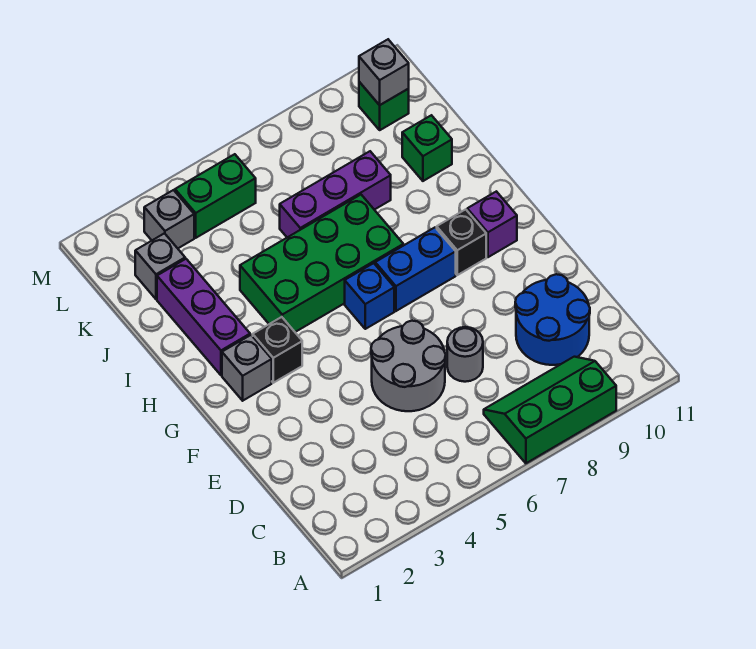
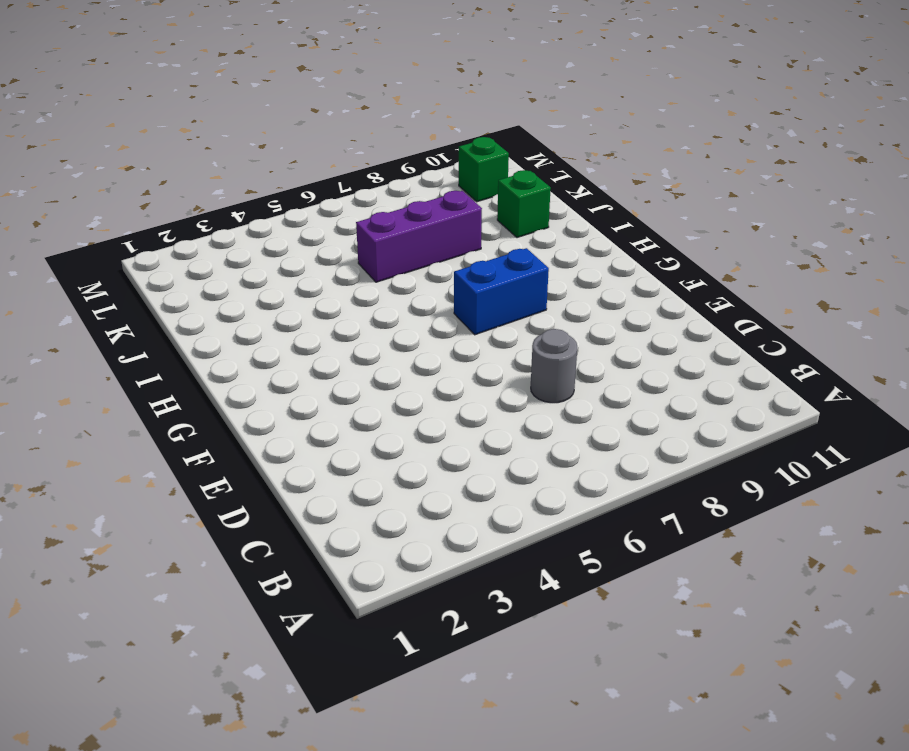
none -> green 2x3 slope [484,357,616,463]
none -> blue 2x2 round brick [515,274,590,365]
none -> grey 2x2 round brick [371,321,446,411]

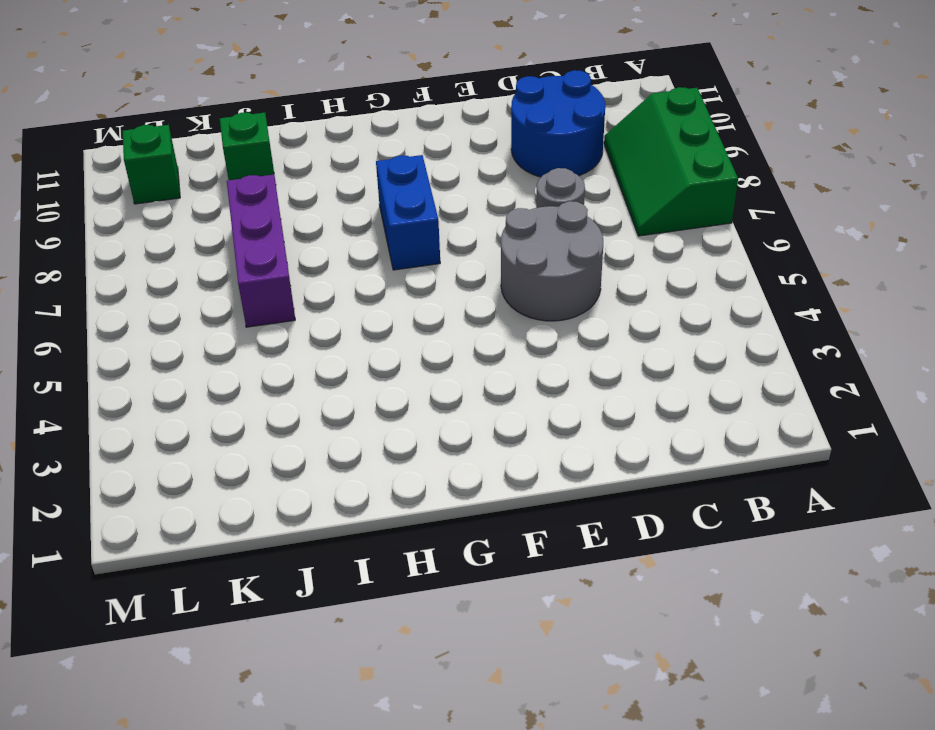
none -> grey 1x1 brick [222,335,272,401]
none -> black 1x1 brick [253,317,302,383]
none -> blue 1x1 brick [345,263,394,329]

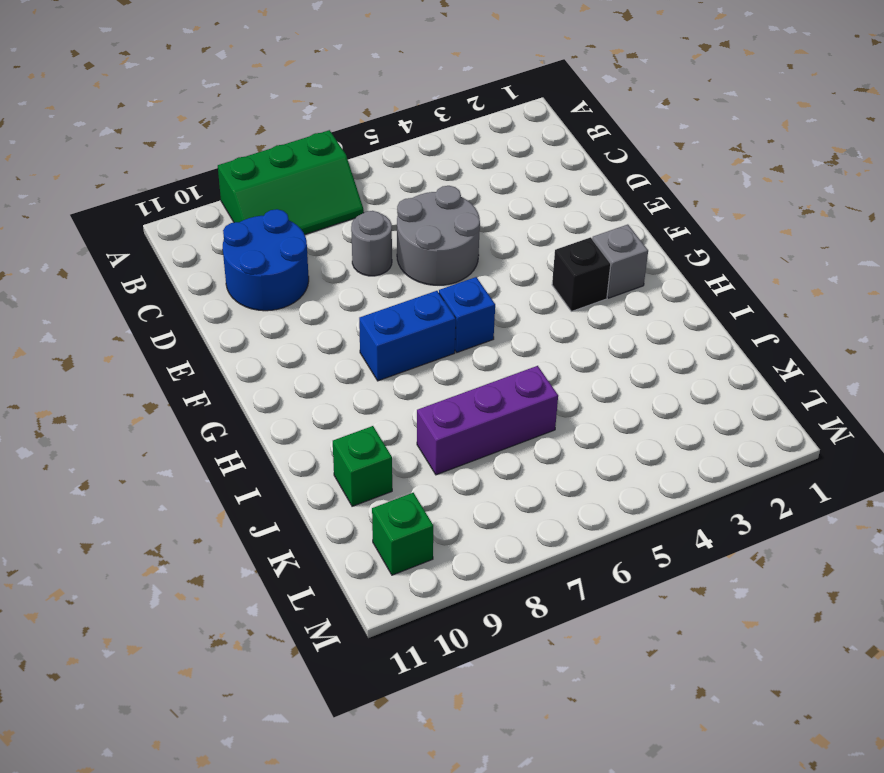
none -> black 1x1 brick [437,209,486,275]
none -> purple 1x1 brick [467,191,517,257]
none -> purple 1x3 brick [157,259,250,375]

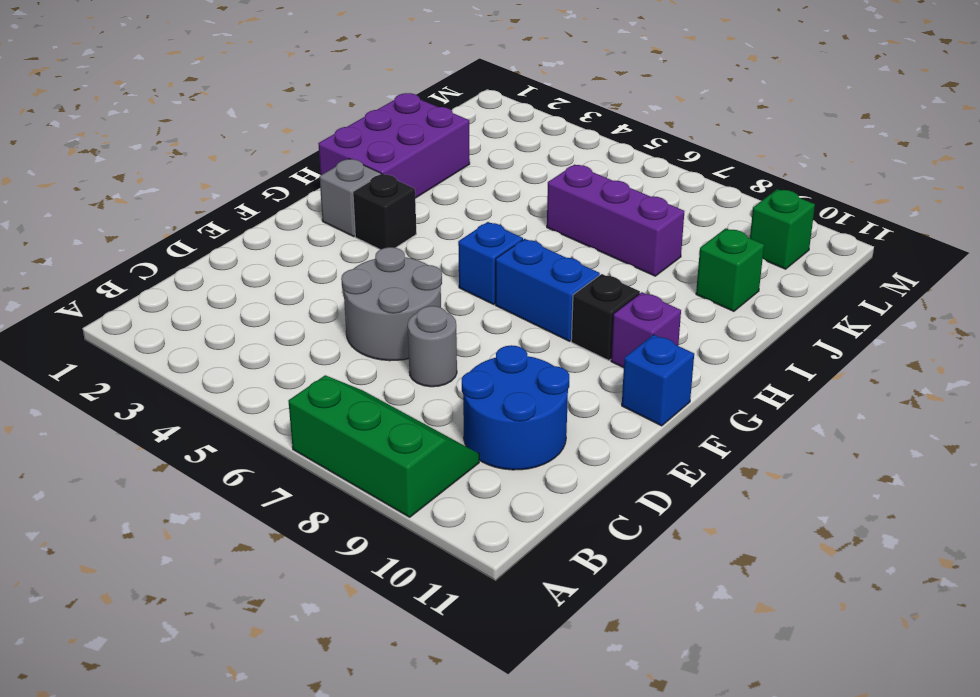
blue 1x1 brick [622,335,694,426] -> none
purple 2x3 brick [318,93,470,198] -> purple 1x3 brick [157,259,250,375]
none -> green 2x4 brick [240,195,403,332]
none -> grey 1x1 brick [135,233,185,299]
none -> grey 1x1 brick [144,190,194,248]

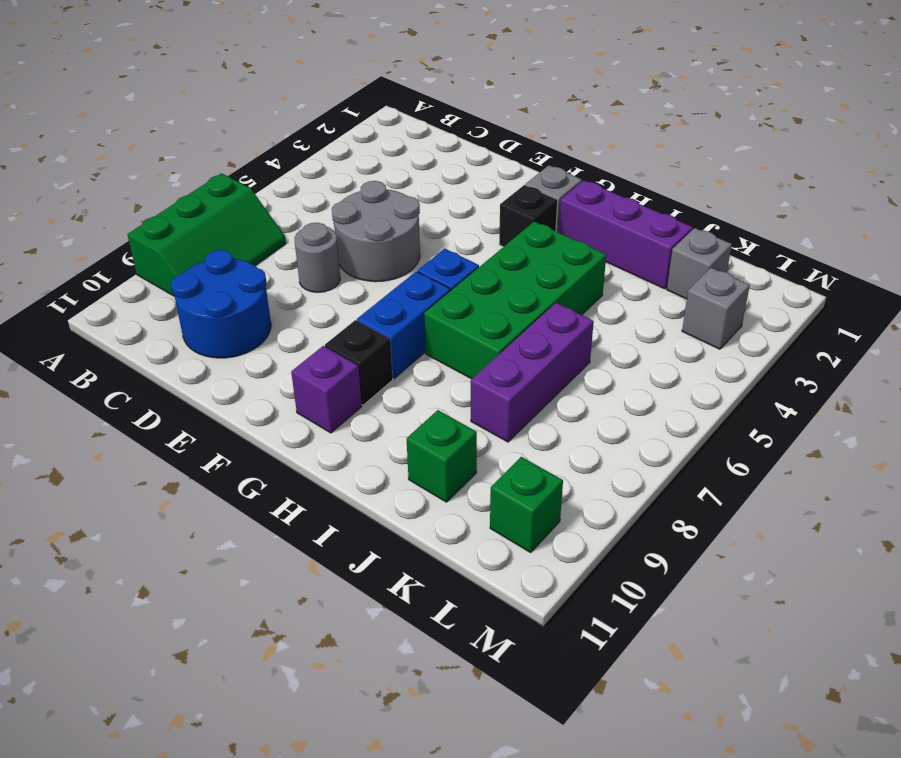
none -> green 1x2 brick [175,154,256,238]
none -> grey 1x1 brick [359,39,409,105]

